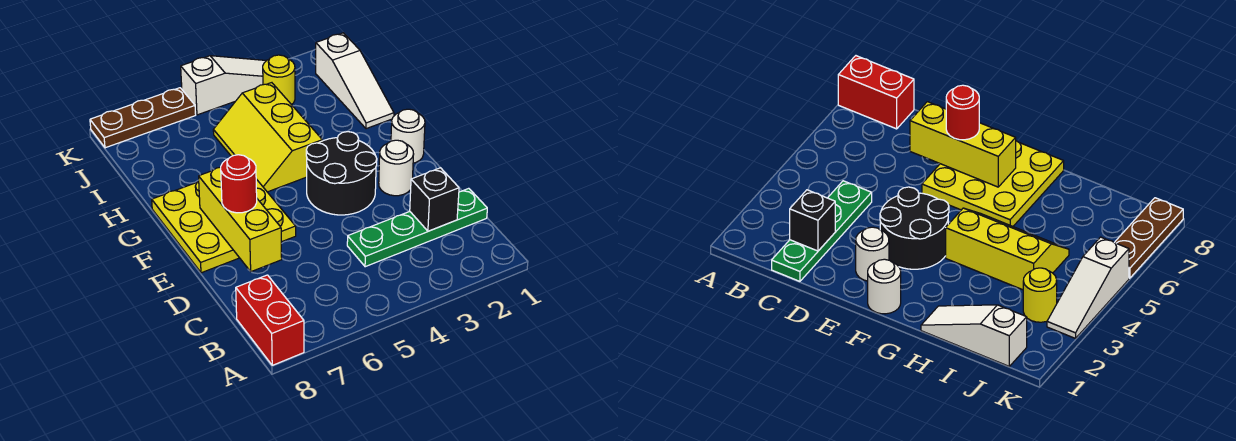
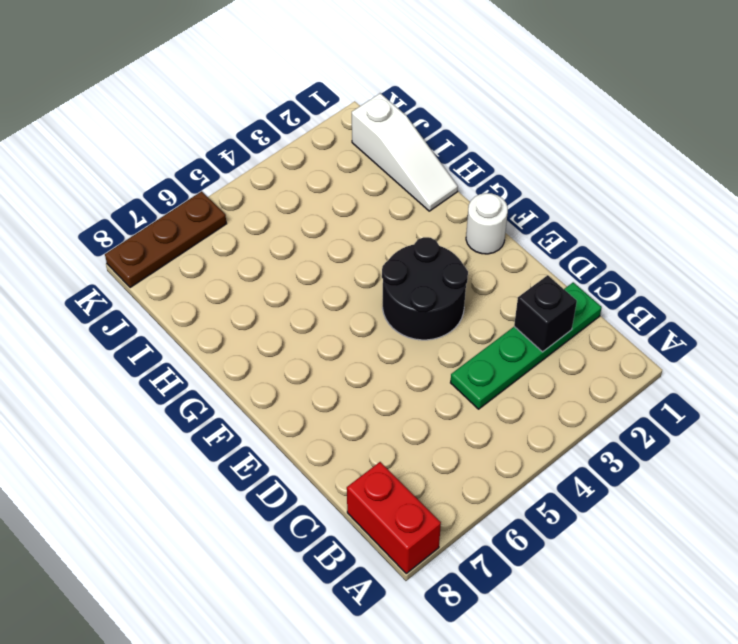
none -> white 1x1 round brick [379,140,414,196]
none -> yellow 3x3 plate [152,179,296,273]
none -> yellow 2x3 slope [213,83,322,192]

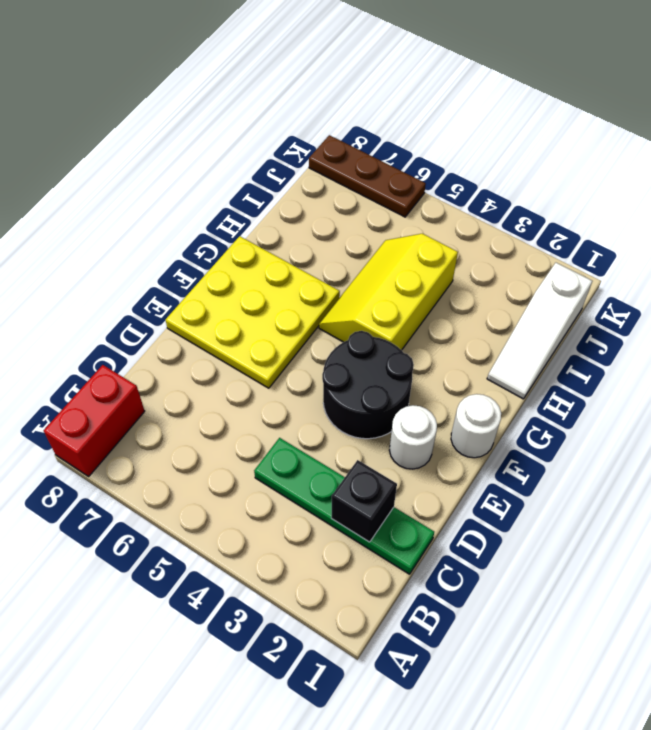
none -> yellow 1x1 round brick [263,55,295,105]
none -> white 1x3 slope [181,56,266,115]
none -> yellow 1x3 brick [199,167,282,272]

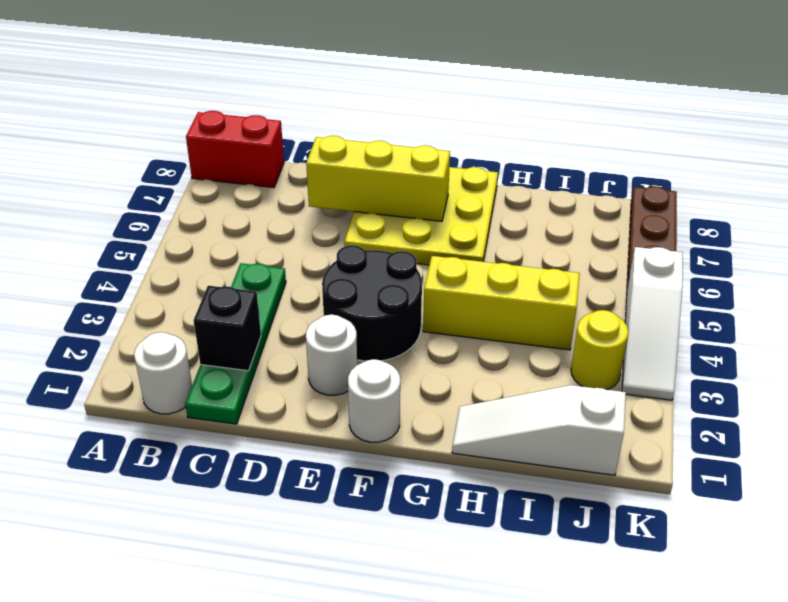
white 1x1 round brick [134,332,192,414] -> none
none -> red 1x1 round brick [221,155,257,213]

